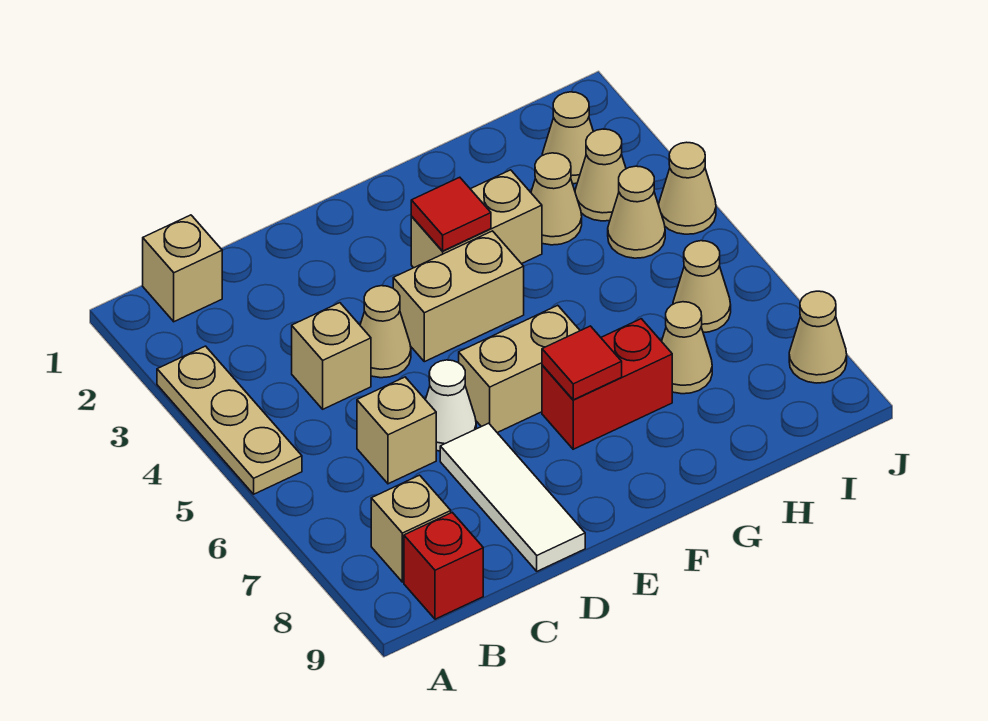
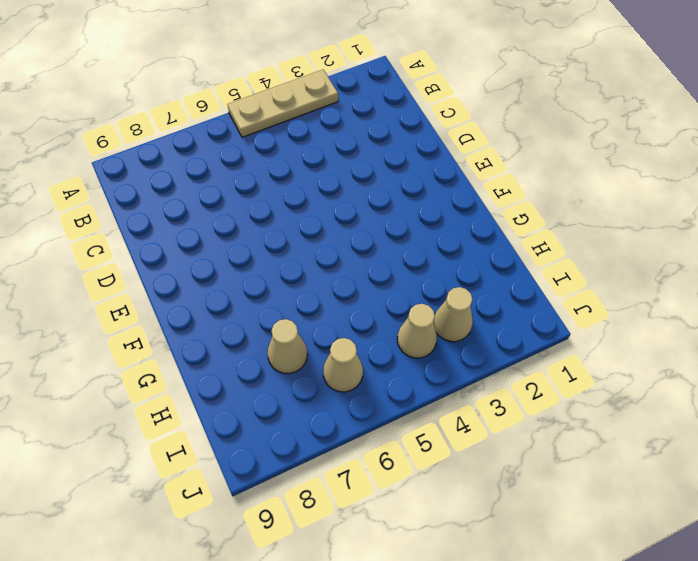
none -> tan 1x1 brick [143,215,222,322]
none -> tan 1x1 brick [371,475,451,582]
none -> red 1x1 brick [404,512,483,619]

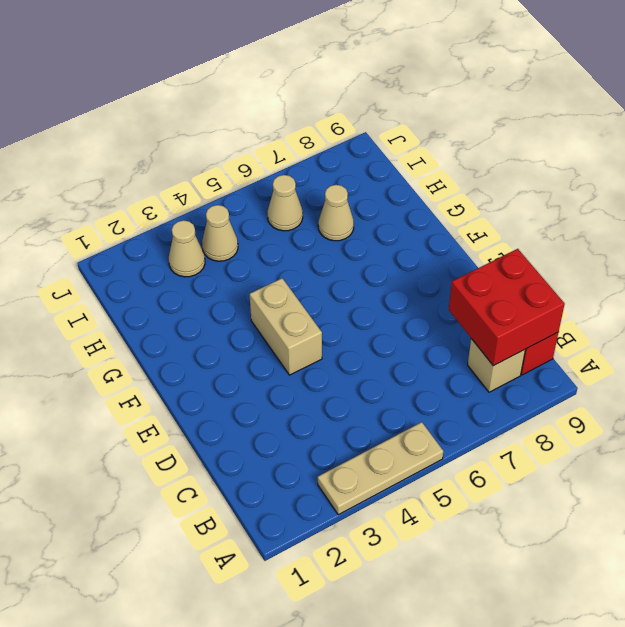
red 2x2 brick [449,249,565,366] -> none
none -> tan 1x1 brick [143,215,222,322]
none -> tan 1x1 brick [292,303,371,409]
none -> tan 1x1 brick [357,377,436,484]

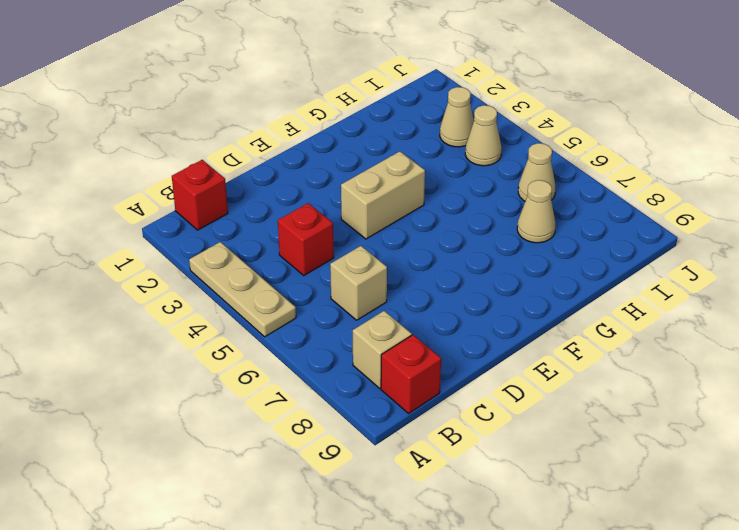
red 1x1 brick [172,160,228,230] -> tan 1x1 brick [143,215,222,322]
red 1x1 brick [278,203,334,275] -> tan 1x1 brick [292,303,371,409]
none -> tan 1x1 cone [360,286,411,378]
none -> white 1x1 cone [426,360,476,451]
none -> white 1x3 tile [440,423,585,571]

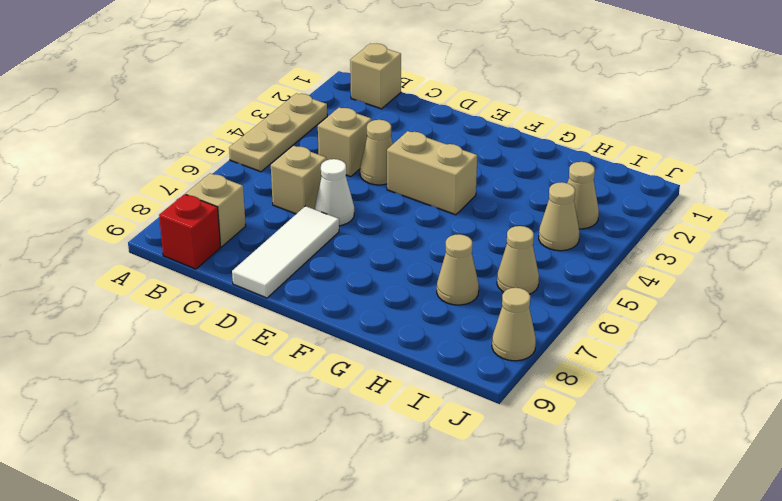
none -> tan 1x2 brick [459,305,580,433]
none -> tan 1x2 brick [411,170,542,268]
none -> red 1x2 brick [542,319,672,449]

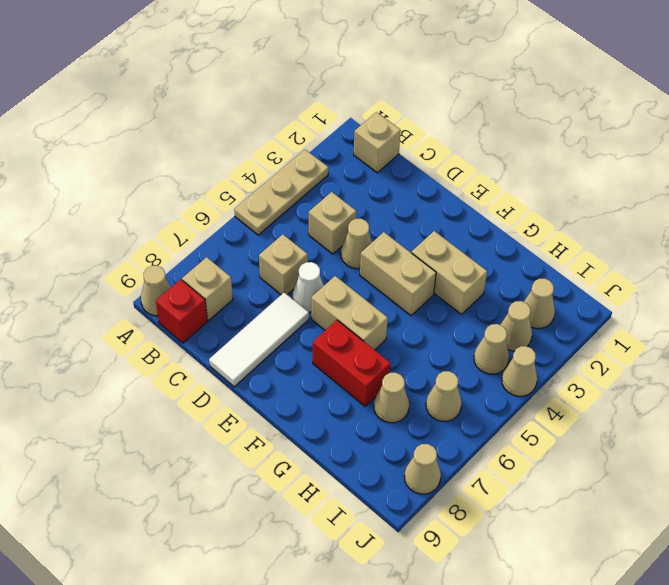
tan 1x1 cone [141,266,171,316] -> tan 1x1 cone moved to [531,153,582,245]
none -> red 1x1 tile [411,177,491,251]
none -> red 1x1 tile [542,326,622,400]

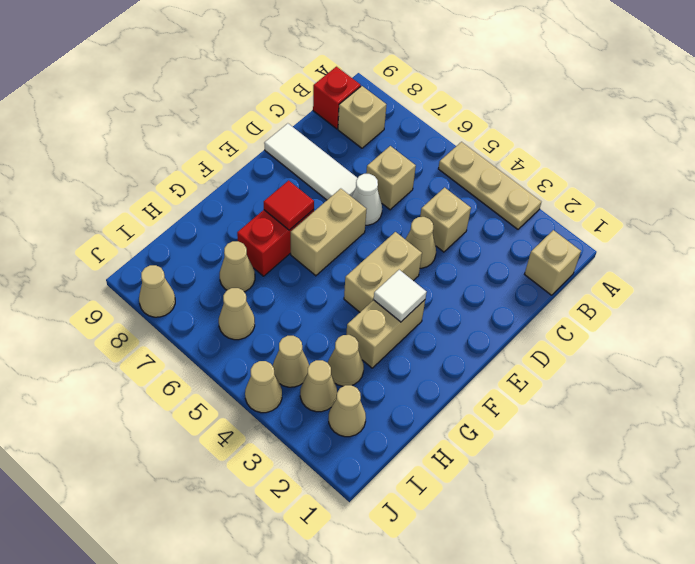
white 1x1 tile [374,270,427,322] -> red 1x1 tile [411,177,491,251]

